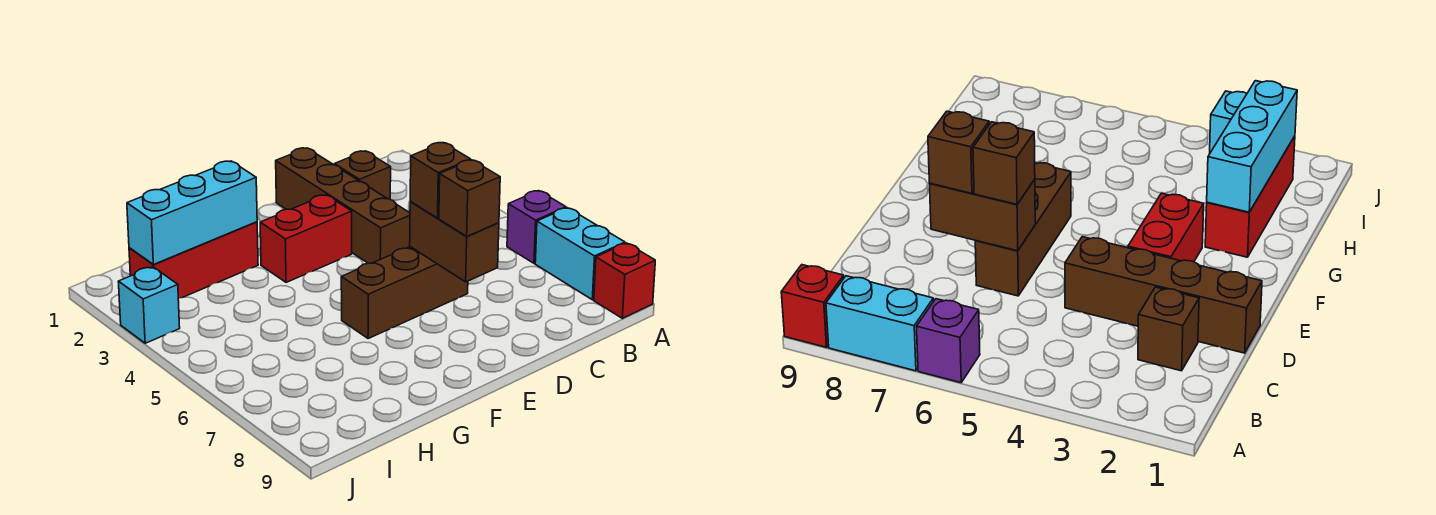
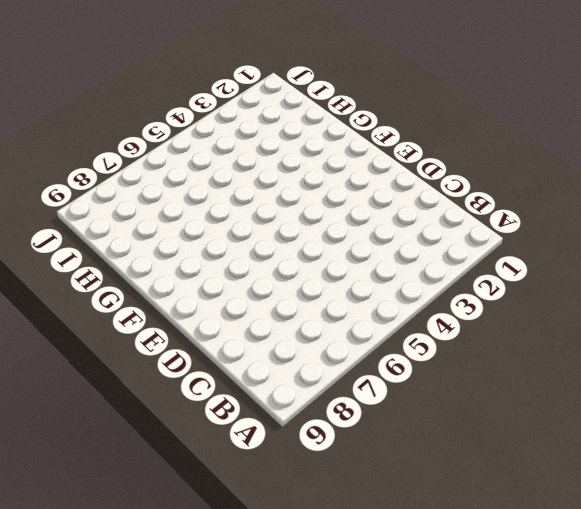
none -> purple 1x1 brick [507,191,566,263]
none -> cyan 1x2 brick [535,208,625,300]
none -> red 1x1 brick [594,243,655,318]

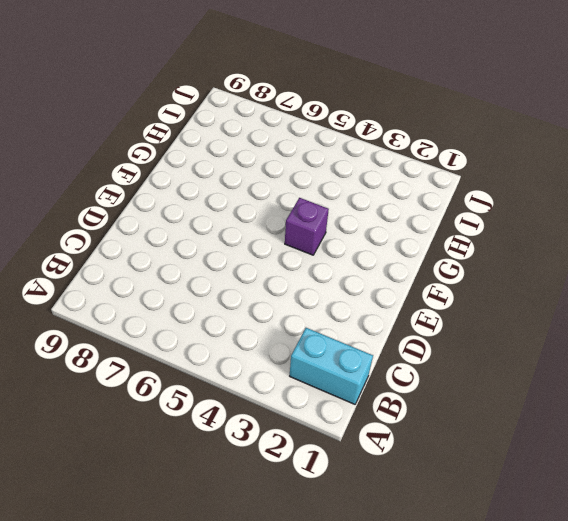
cyan 1x2 brick [290,328,373,404] -> cyan 1x2 brick moved to [535,208,625,300]
purple 1x1 brick [285,198,329,255] -> purple 1x1 brick moved to [507,191,566,263]
none -> red 1x1 brick [594,243,655,318]
none -> brown 1x1 brick [334,151,391,199]
none -> brown 1x4 brick [276,148,410,263]

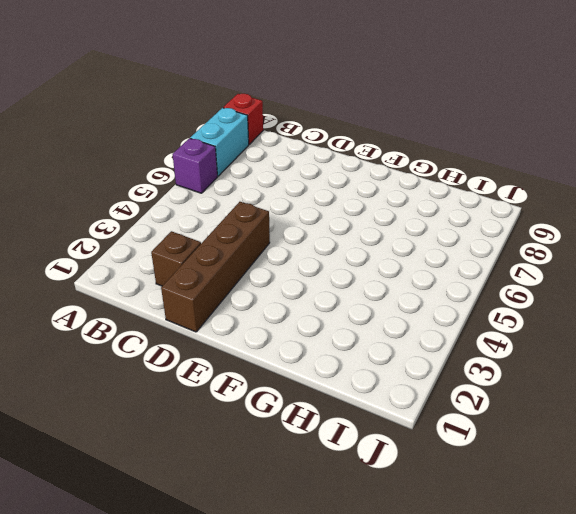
none -> brown 1x3 brick [341,247,468,339]
none -> red 1x2 brick [260,195,352,282]
none -> red 1x3 brick [129,222,258,299]

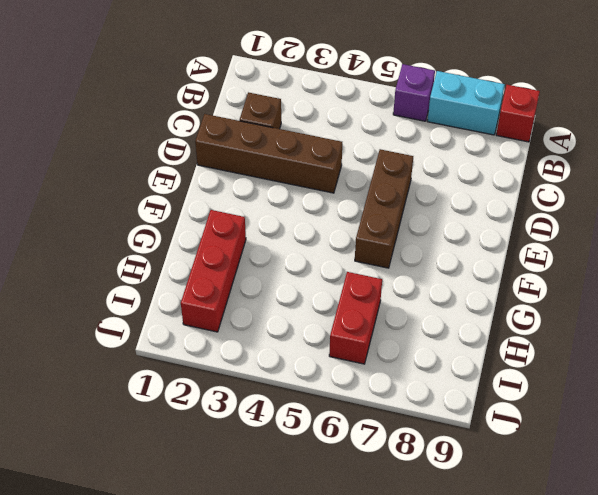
red 1x2 brick [329,272,382,364] -> red 1x2 brick moved to [260,195,352,282]
none -> cyan 1x1 brick [118,267,180,343]
none -> brown 1x2 brick [410,202,499,282]
none -> cyan 1x3 brick [127,161,257,265]

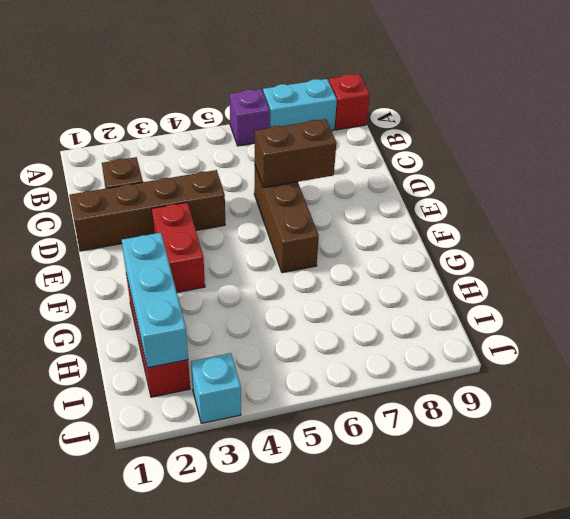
none -> brown 1x1 brick [410,143,471,218]
none -> brown 1x1 brick [439,160,500,237]

